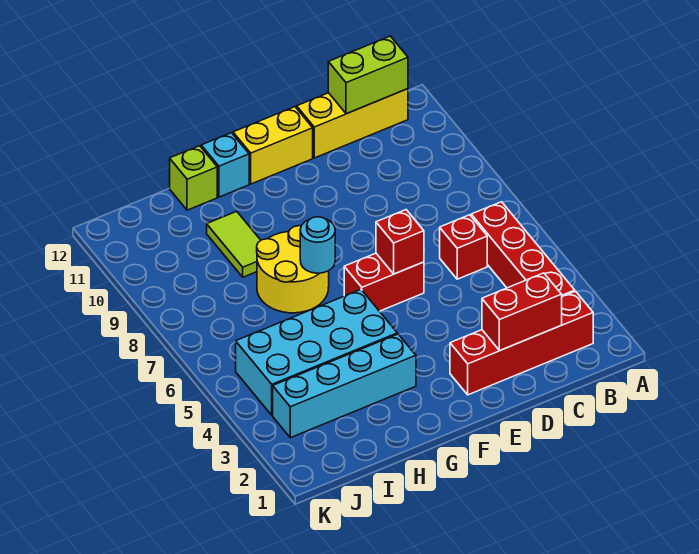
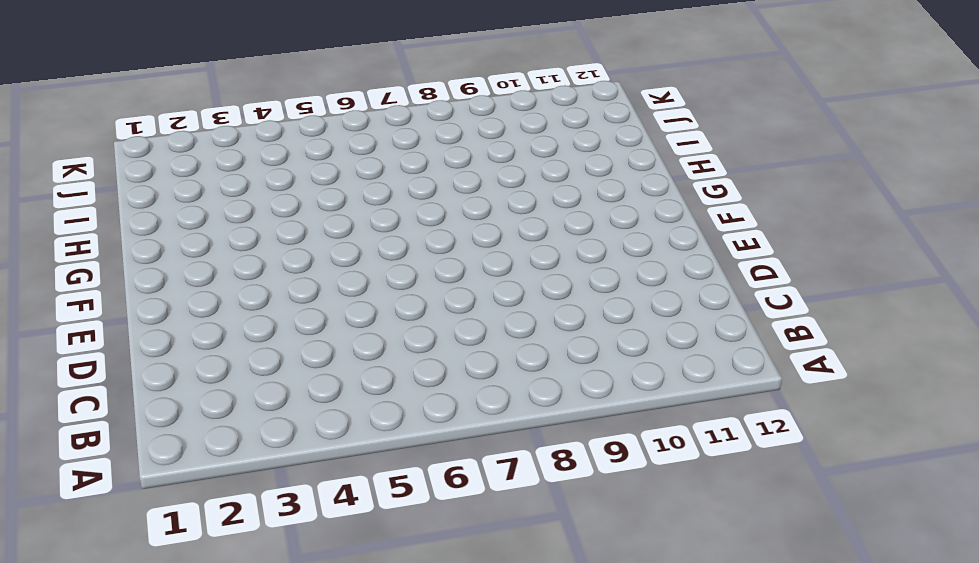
none -> red 1x4 brick [450,291,593,395]
none -> red 1x4 brick [471,202,575,297]
none -> yellow 1x3 brick [297,89,408,158]

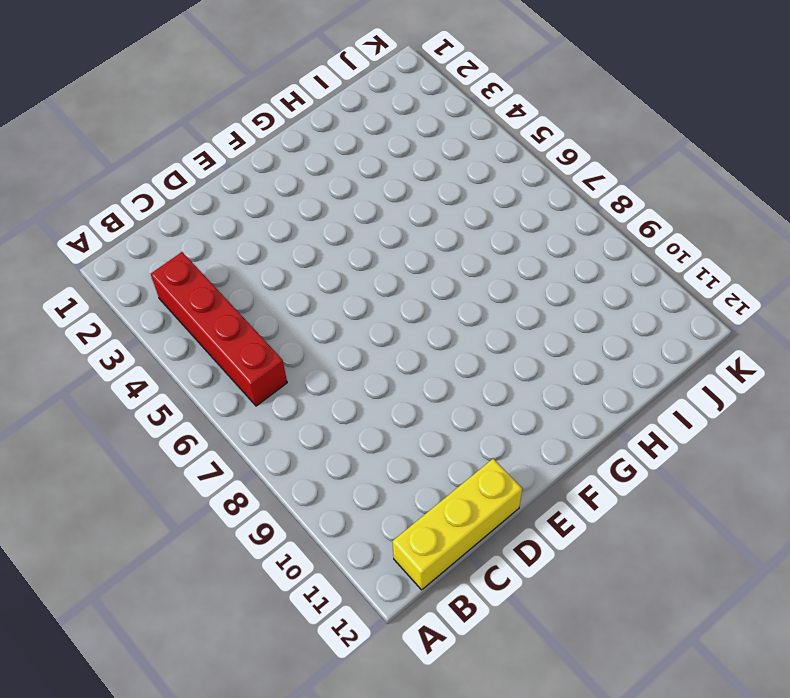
none -> red 1x4 brick [450,291,593,395]
none -> red 1x1 brick [440,215,487,279]
none -> red 1x2 brick [344,253,424,311]

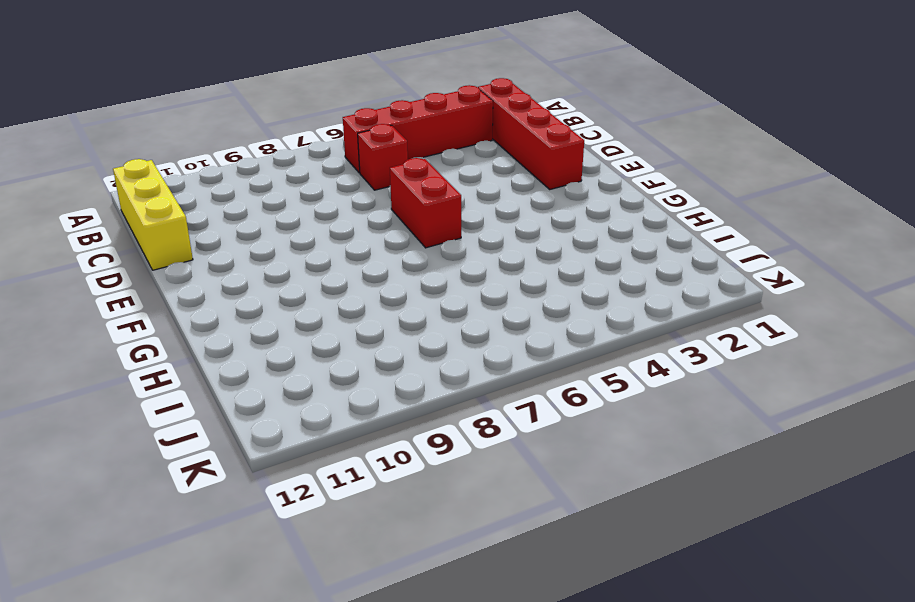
none -> yellow 1x2 brick [233,107,313,184]
none -> cyan 1x4 brick [273,334,416,438]
none -> cyan 2x4 brick [236,290,397,415]

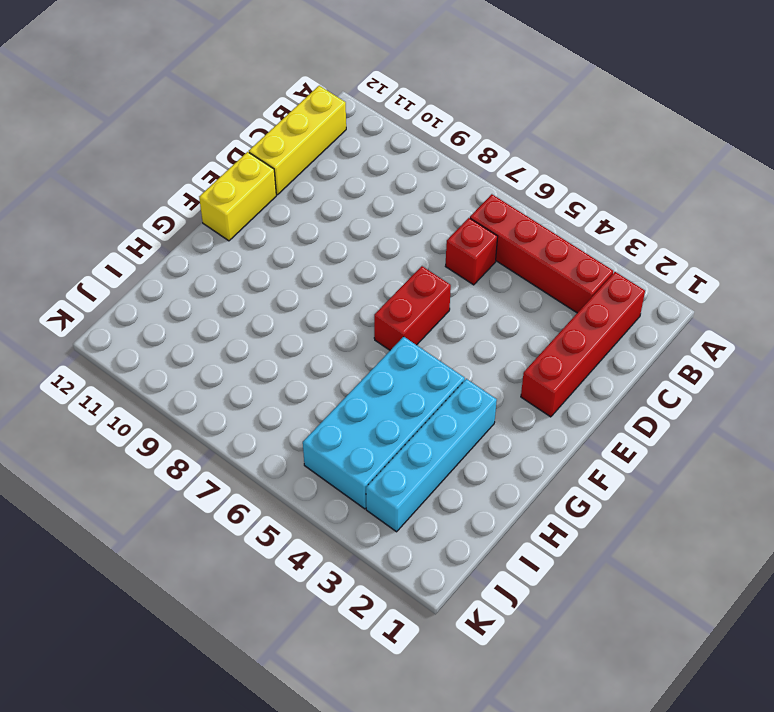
none -> yellow 2x2 round brick [257,226,329,313]
none -> cyan 1x1 brick [201,133,249,197]
none -> lime 1x2 tile [207,211,261,277]

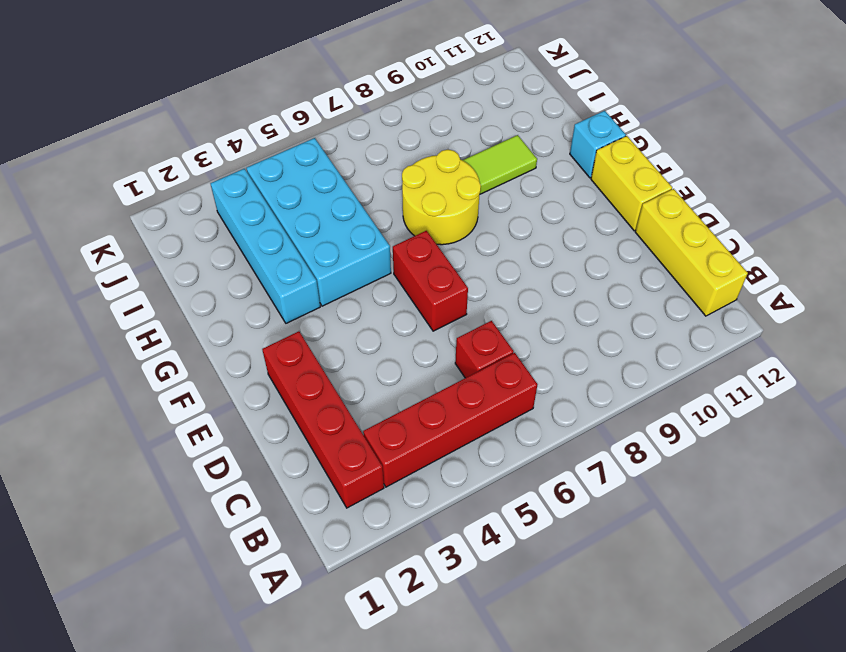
none -> lime 1x1 brick [170,146,217,210]
none -> lime 1x2 brick [328,36,408,114]
none -> red 1x2 brick [482,273,562,351]

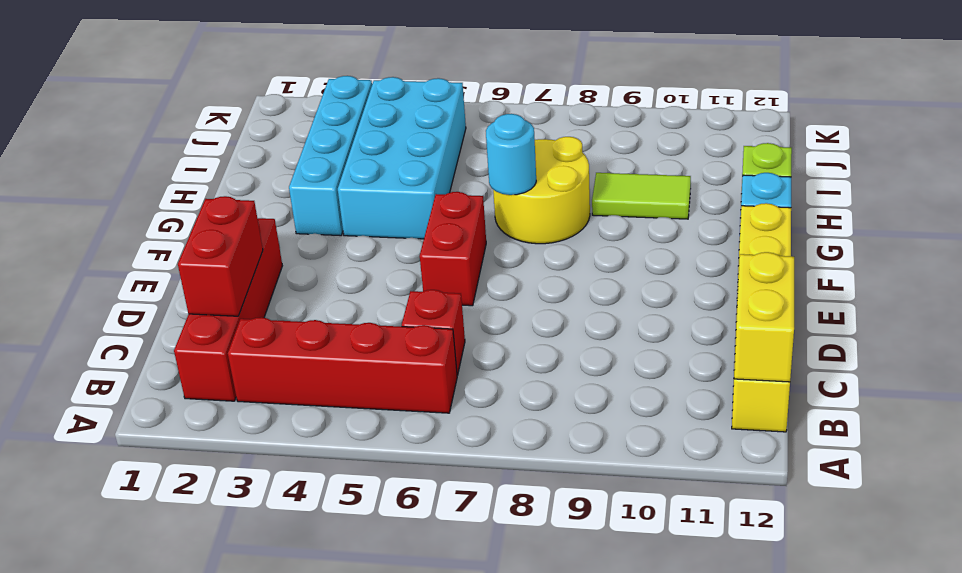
yellow 1x2 brick [734,252,794,382] -> lime 1x2 brick [328,36,408,114]
none -> red 1x1 brick [376,210,424,274]

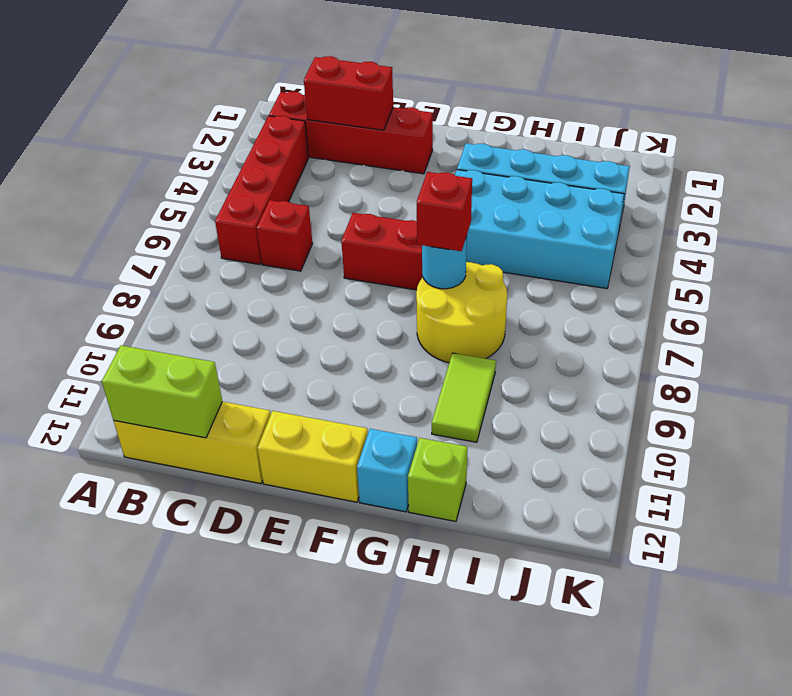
red 1x1 brick [417,172,472,251] -> red 1x1 brick moved to [376,210,424,274]

